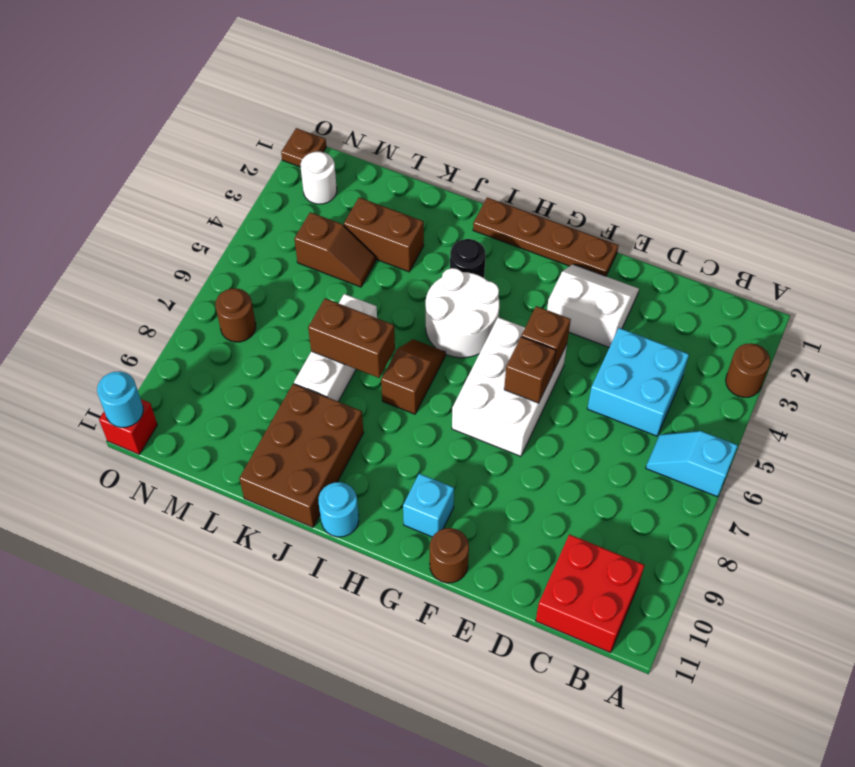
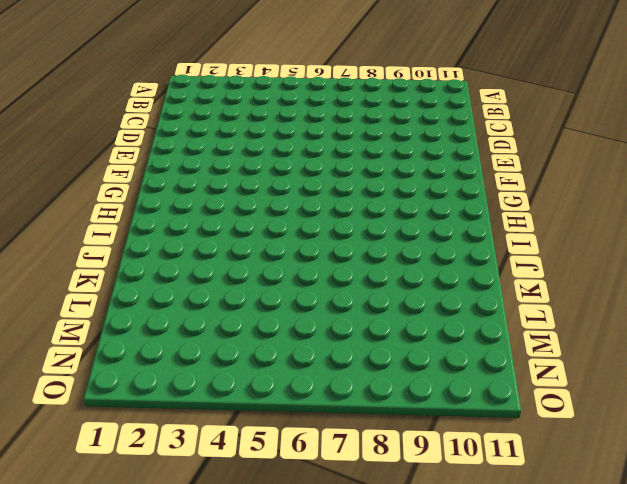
none -> brown 1x1 round brick [726,343,770,397]
none -> cyan 1x2 slope [646,431,738,497]
none -> red 2x2 brick [536,534,645,652]

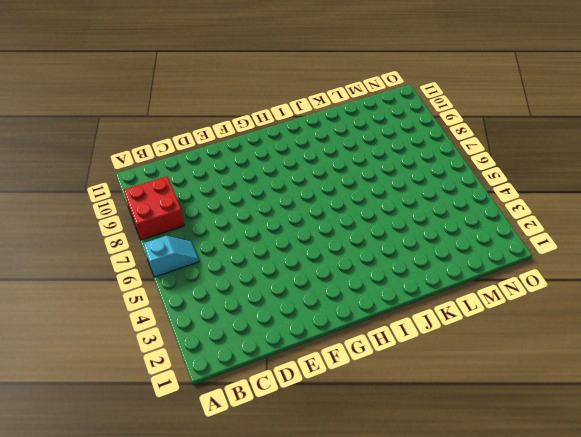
red 2x2 brick [124,176,184,240] -> red 2x2 brick moved to [536,534,645,652]
none -> brown 1x1 round brick [726,343,770,397]
none -> cyan 2x2 brick [587,328,689,436]
none -> white 2x2 slope [547,264,639,348]

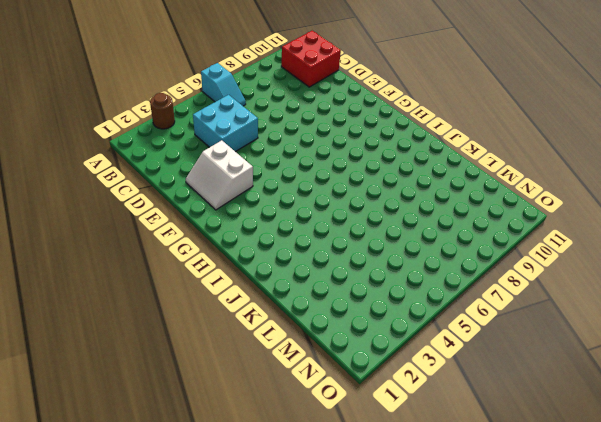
none -> brown 1x4 plate [473,197,618,276]
none -> white 2x3 brick [452,317,567,456]
none -> brown 1x1 round brick [430,528,469,583]

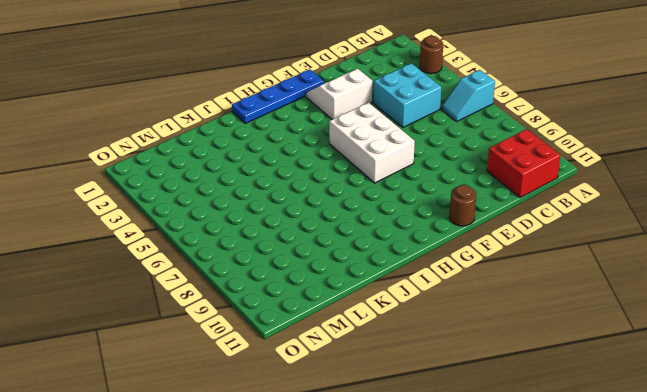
blue 1x4 plate [232,70,324,123] -> brown 1x4 plate [473,197,618,276]
none -> cyan 1x1 brick [403,474,454,537]
none -> white 2x2 round brick [426,268,499,358]
none -> black 1x1 round brick [450,239,486,278]

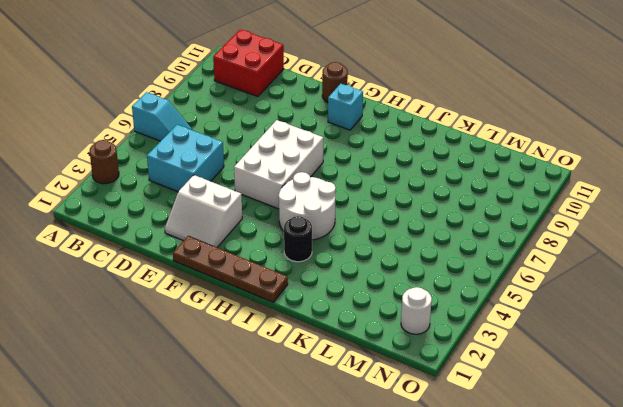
none -> brown 1x2 slope [381,339,446,414]
none -> cyan 1x1 round brick [319,482,359,537]
none -> brown 2x3 brick [239,384,363,527]

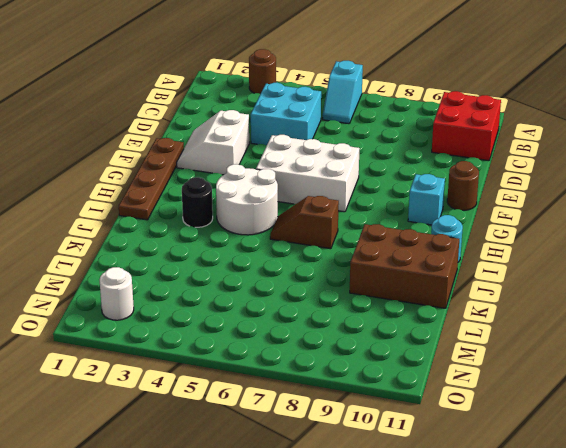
none -> brown 1x2 brick [344,198,424,272]
none -> white 1x3 brick [294,294,377,402]
none -> brown 1x2 slope [294,212,376,287]

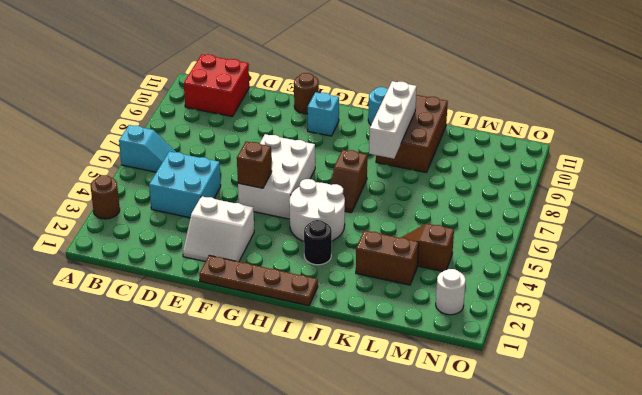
white 1x3 brick [369,81,417,159] -> white 1x3 brick moved to [294,294,377,402]
none -> brown 1x1 round brick [216,288,256,342]
none -> brown 1x1 plate [281,128,326,167]
none -> red 1x1 brick [99,399,157,454]

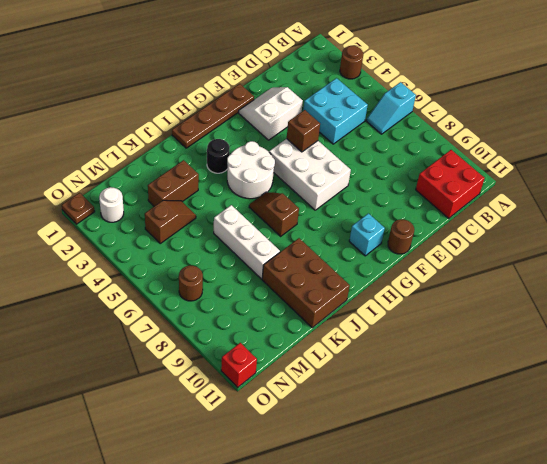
none -> cyan 1x1 round brick [319,482,359,537]
none -> brown 1x1 brick [504,337,556,403]
none -> brown 1x2 brick [308,298,395,378]

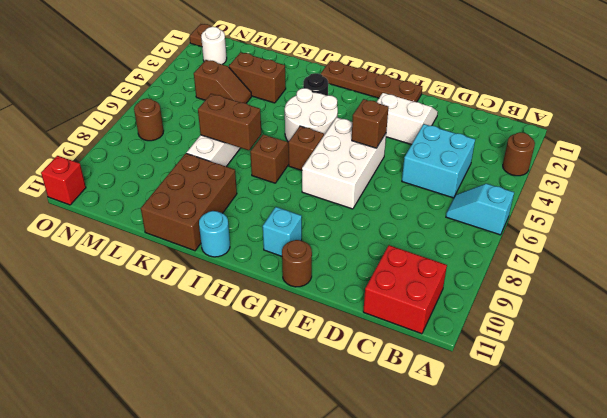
brown 1x1 brick [288,126,324,170] -> brown 1x1 brick moved to [504,337,556,403]
none -> cyan 1x1 round brick [97,371,143,427]

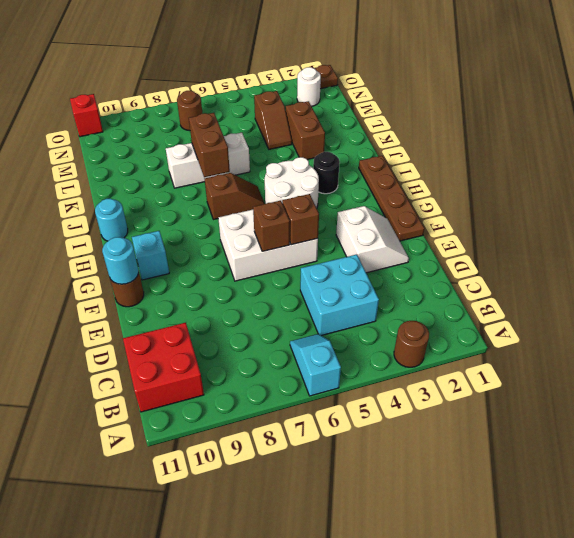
cyan 1x1 round brick [102,237,139,284] -> cyan 1x1 round brick moved to [97,371,143,427]
none -> brown 2x3 brick [239,384,363,527]

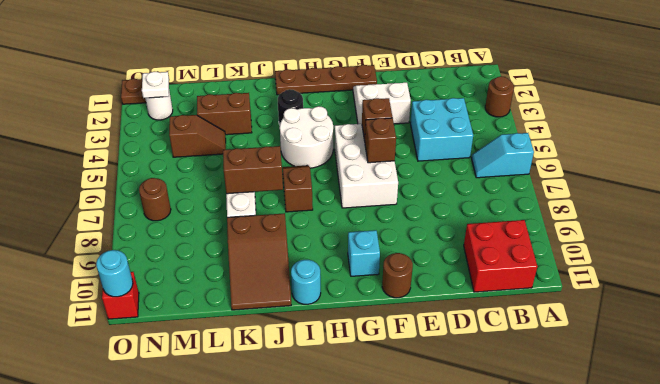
brown 2x3 slope [227,213,291,310] -> brown 2x3 brick [239,384,363,527]
white 1x1 plate [142,72,169,98] -> none

